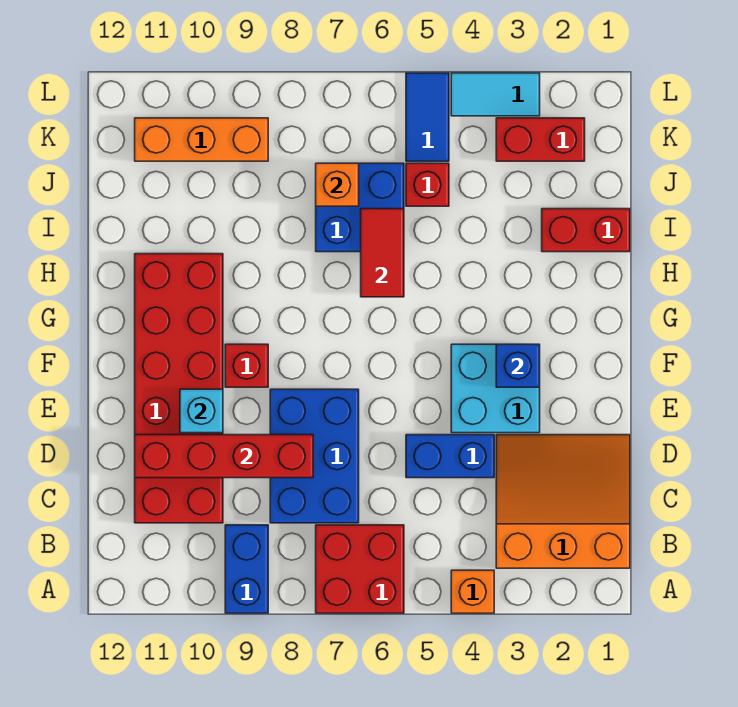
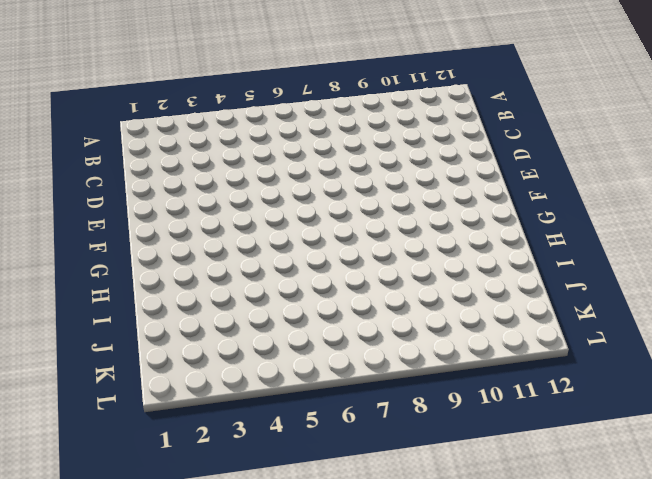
none -> orange 1x1 brick [451,570,494,613]
none -> red 2x2 brick [316,525,404,613]
none -> blue 1x2 brick [225,525,268,613]

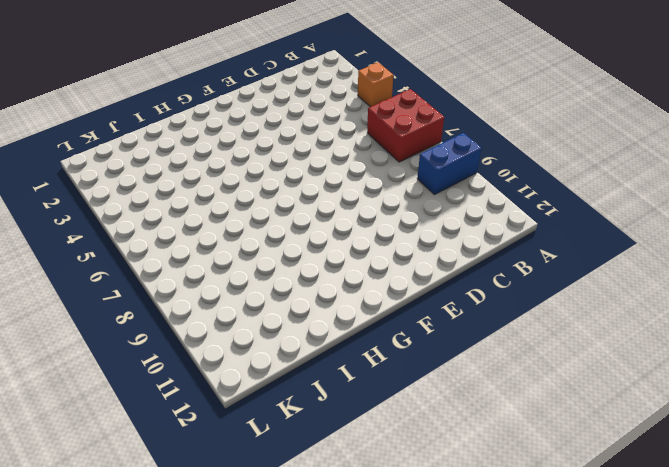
none -> orange 3x3 slope [496,435,630,568]
none -> blue 2x3 brick [270,389,359,523]
none -> red 2x6 brick [135,254,223,523]

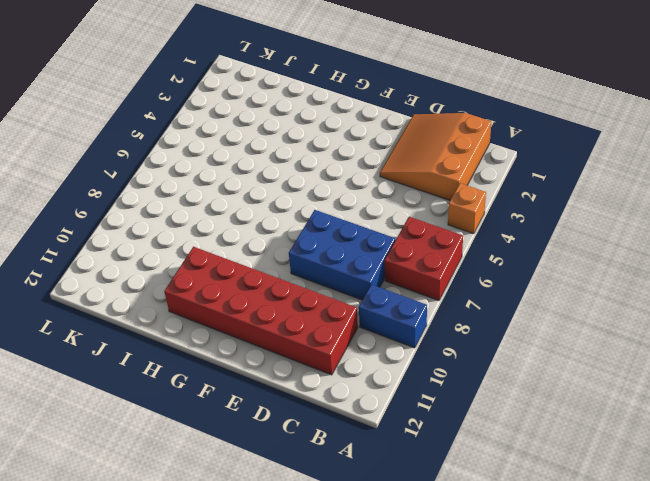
none -> blue 1x2 brick [406,435,494,478]
none -> cyan 2x2 brick [451,344,540,433]
none -> red 1x1 brick [225,344,268,387]

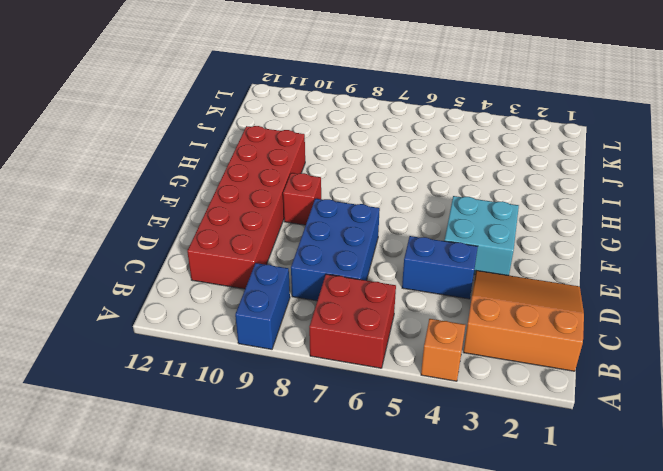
none -> red 1x2 brick [542,209,630,252]
none -> blue 2x2 brick [316,163,404,252]
none -> red 1x1 brick [406,163,449,206]

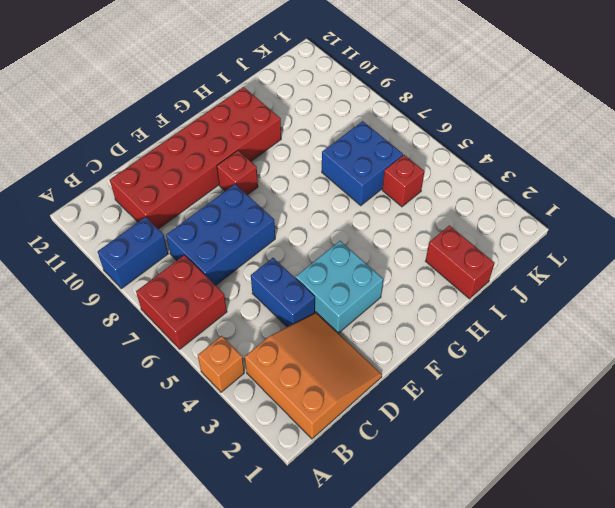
none -> red 1x2 brick [496,118,585,161]
none -> blue 1x2 tile [406,73,449,161]
none -> orange 1x3 brick [135,118,268,161]

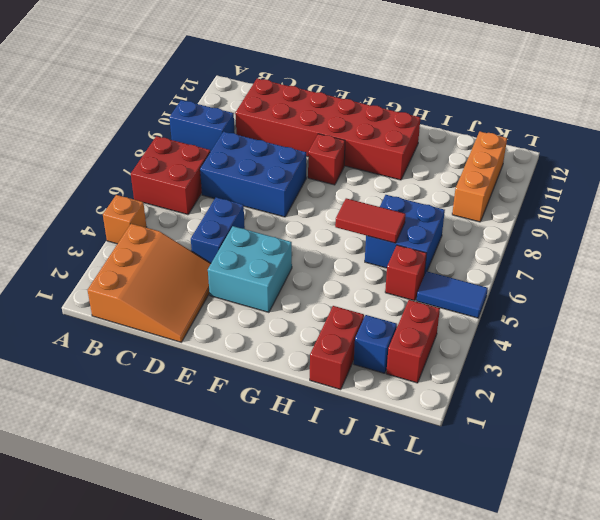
blue 1x1 brick [354,315,397,373] -> blue 1x1 brick moved to [496,344,540,387]
none -> cyan 1x2 tile [451,73,540,116]
none -> red 1x4 brick [135,435,313,478]
none -> cyan 1x1 brick [180,389,223,433]

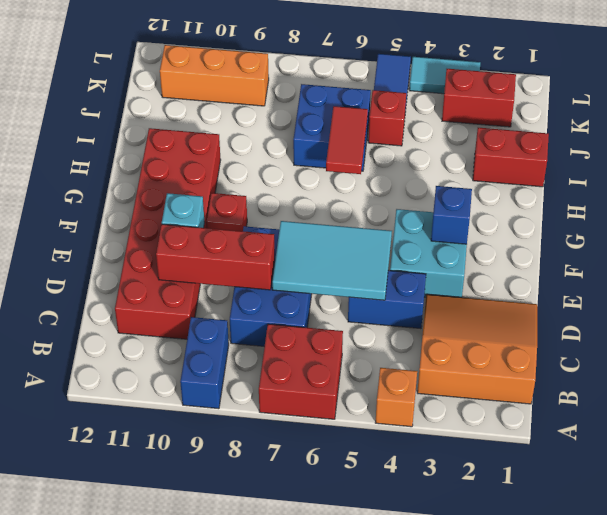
cyan 2x3 tile [272,221,392,300] -> none
red 1x3 brick [156,224,275,290] -> red 1x4 brick [135,435,313,478]
none -> orange 1x1 brick [316,163,359,206]

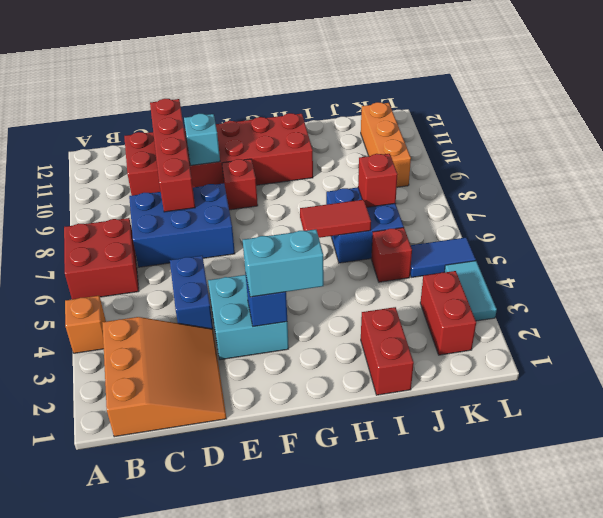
cyan 1x2 brick [243,229,324,297] -> none
red 1x1 brick [358,154,398,207] -> orange 1x1 brick [316,163,359,206]
none -> blue 1x2 brick [225,525,268,613]

